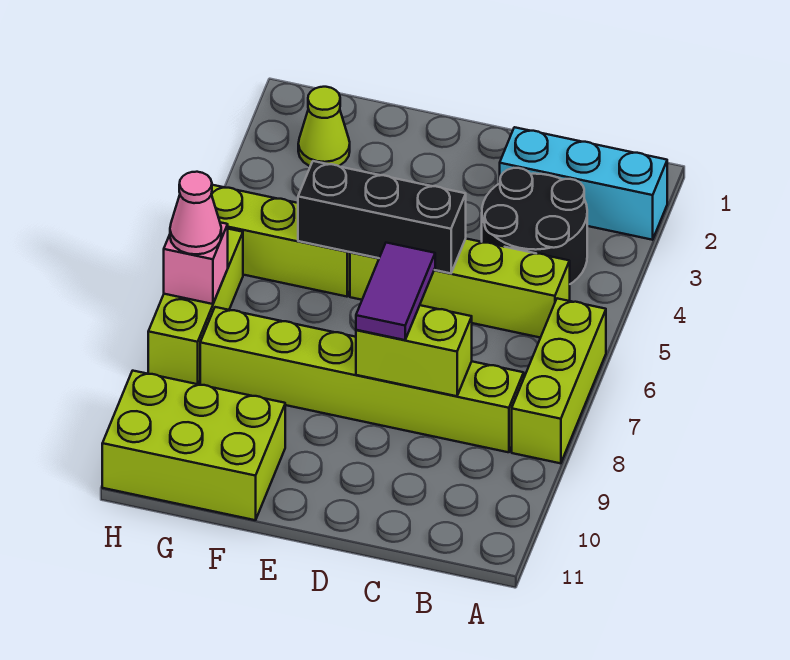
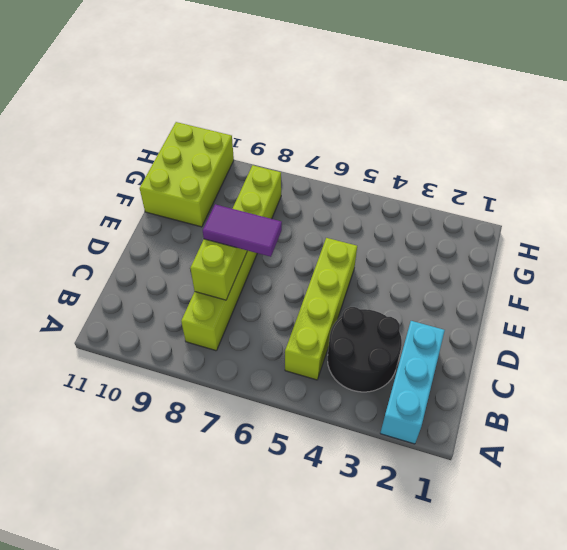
none -> lime 1x3 brick [512,298,606,463]
none -> lime 1x3 brick [211,185,350,297]
none -> lime 1x1 cone [298,87,350,166]

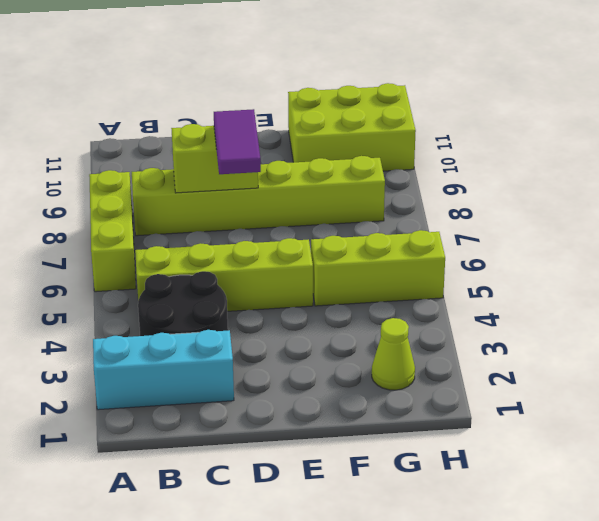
none -> lime 1x3 brick [148,229,243,384]
none -> black 1x3 brick [298,161,466,273]
none -> pink 1x1 brick [164,222,228,304]

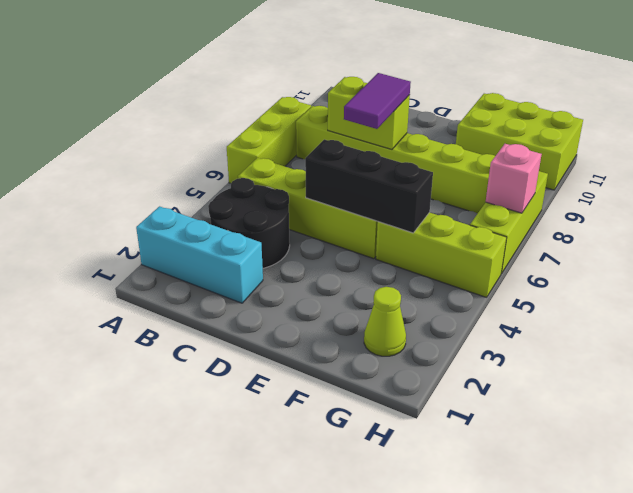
none -> pink 1x1 cone [170,172,221,254]

